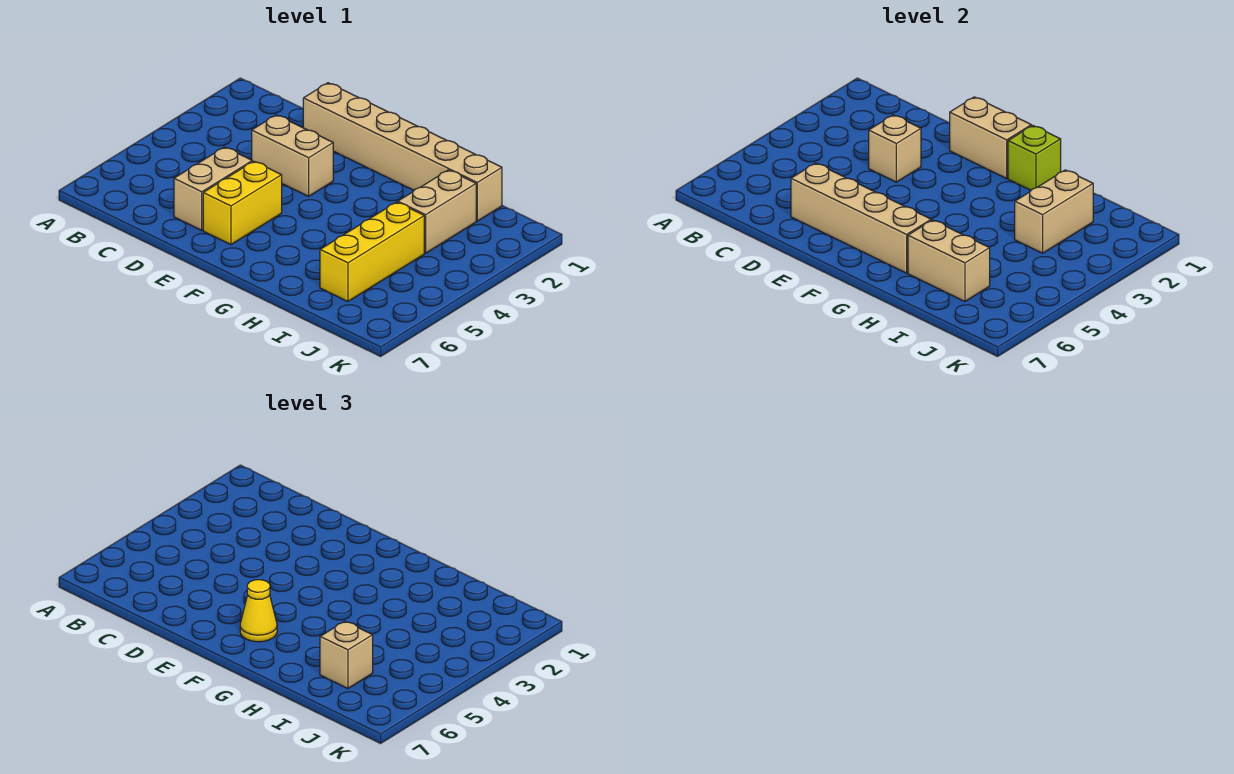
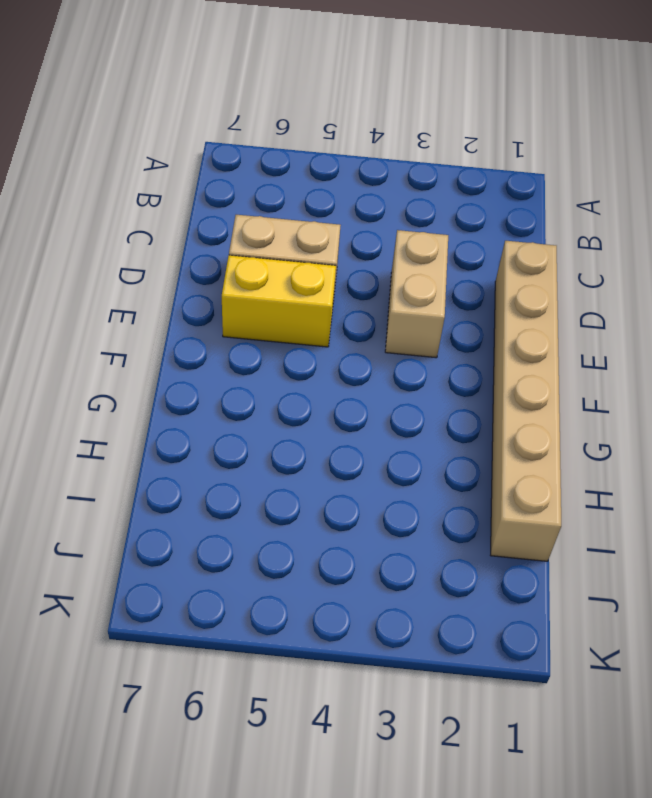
none -> tan 1x2 brick [398,170,476,253]
none -> yellow 1x3 brick [320,202,424,301]
none -> tan 1x1 brick [869,115,921,182]

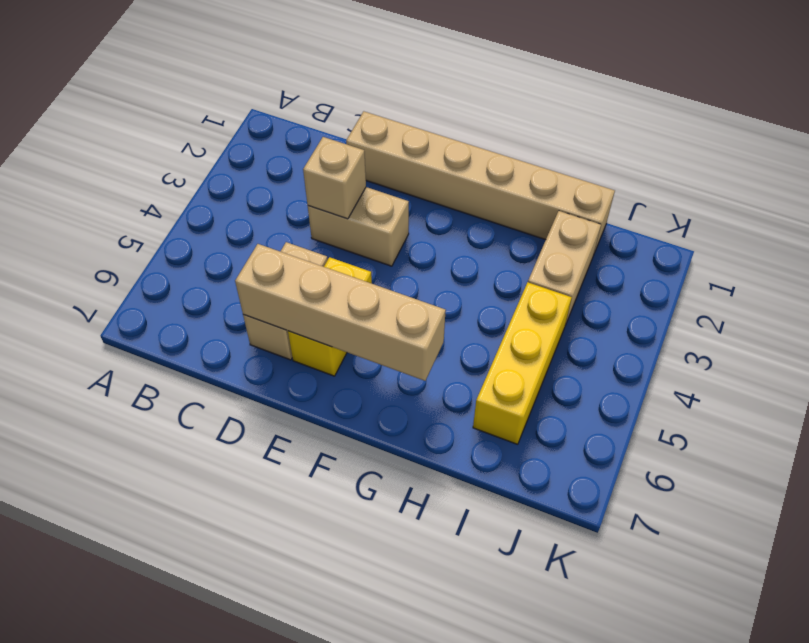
none -> tan 1x2 brick [950,97,1031,178]
none -> lime 1x1 brick [1008,125,1061,190]
none -> tan 1x2 brick [908,220,990,301]

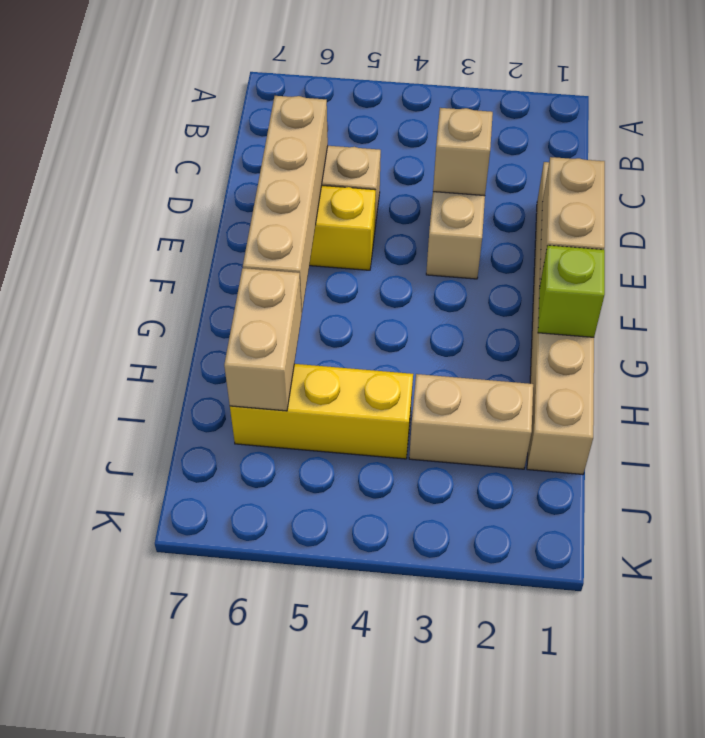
none -> tan 1x2 brick [1015,170,1093,253]
none -> yellow 1x1 cone [240,580,277,642]
none -> tan 1x1 brick [320,621,373,688]

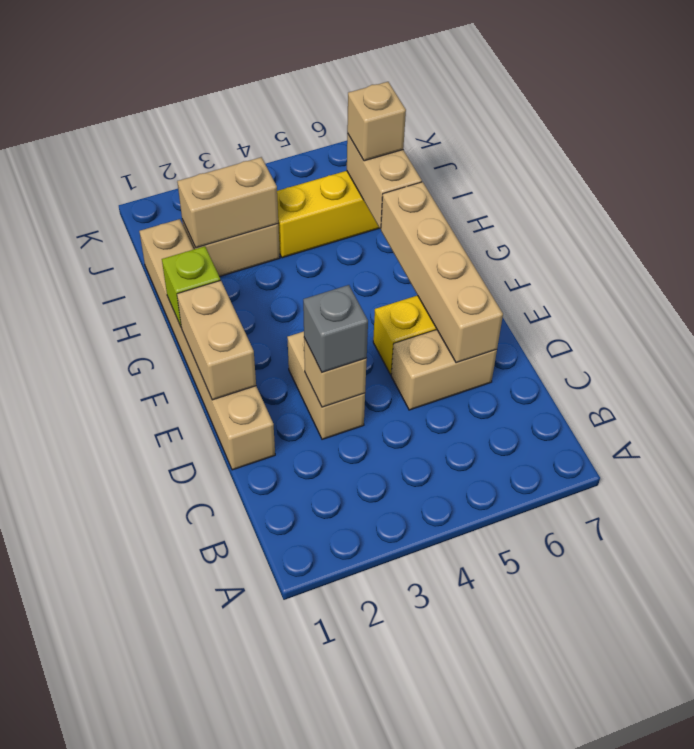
grey 1x1 brick [303,285,368,372] -> none
none -> yellow 1x1 cone [240,580,277,642]

